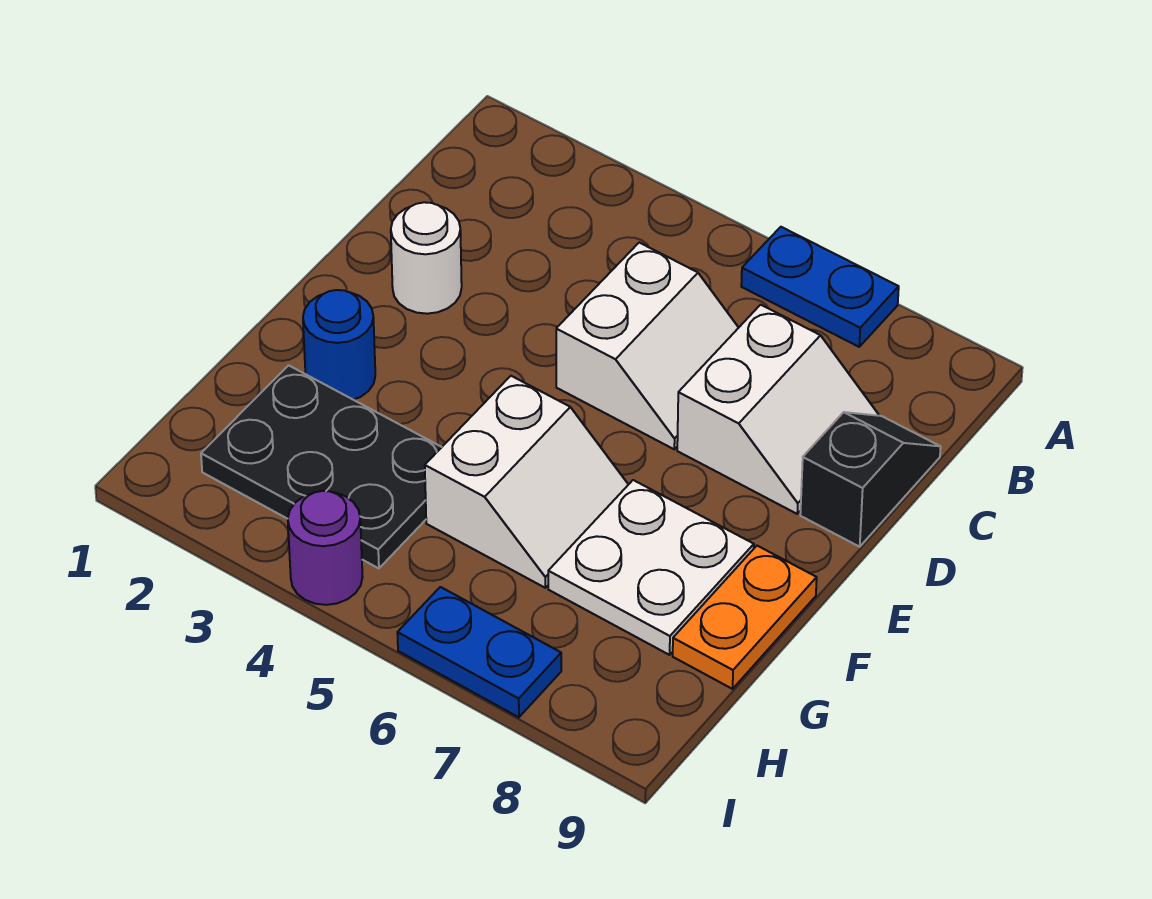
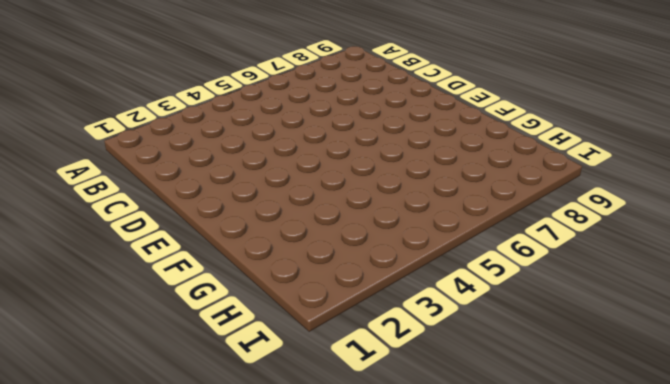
none -> blue 1x2 plate [741,227,899,347]
none -> white 2x2 slope [556,243,739,449]
none -> white 2x2 slope [677,305,879,514]

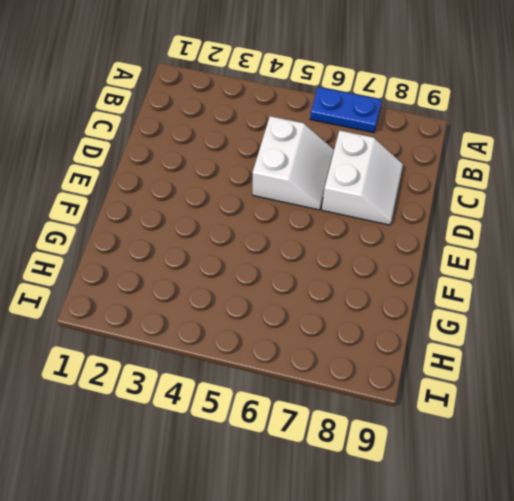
none -> black 1x2 slope [800,412,941,547]
none -> white 1x1 round brick [391,202,462,314]
none -> blue 1x1 round brick [303,290,375,400]

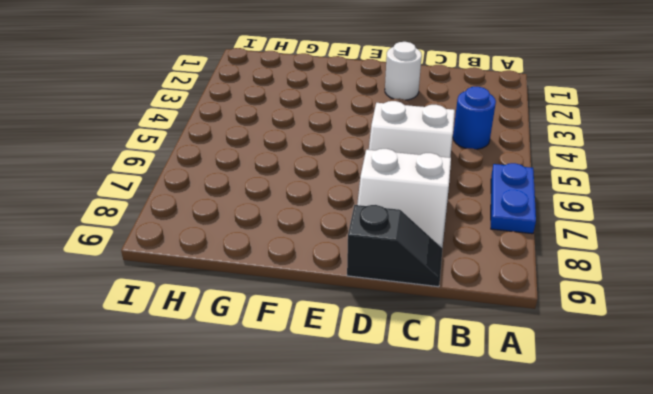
blue 1x1 round brick [453,87,496,149] -> blue 1x1 round brick moved to [303,290,375,400]
none -> white 2x2 slope [425,376,628,588]
none -> white 2x2 plate [548,480,754,655]
none -> orange 1x2 plate [673,546,817,689]

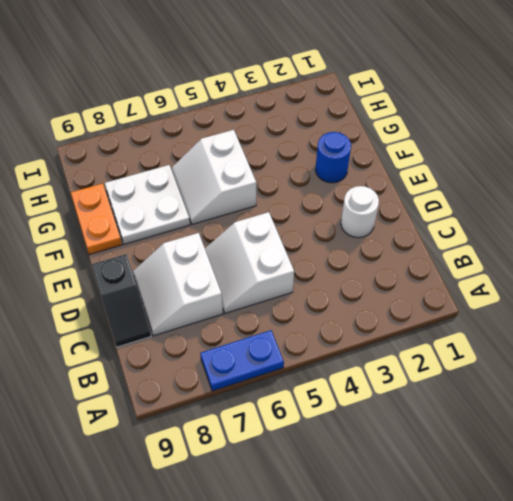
none -> black 2x3 plate [201,365,442,568]
none -> purple 1x1 round brick [288,491,363,605]
none -> blue 1x2 plate [397,587,561,717]

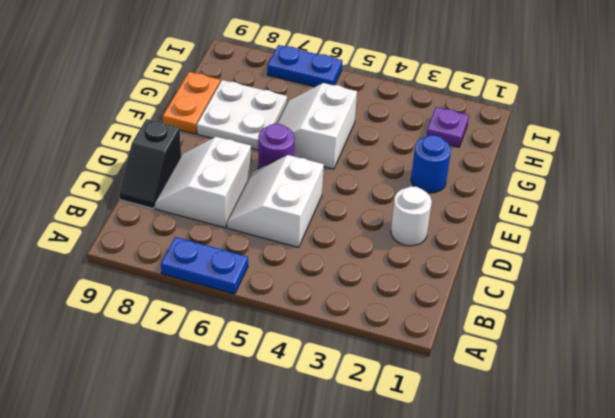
purple 1x1 round brick [258,124,295,169] -> purple 1x1 round brick moved to [288,491,363,605]
purple 1x1 plate [426,107,469,147] -> black 2x3 plate [201,365,442,568]

